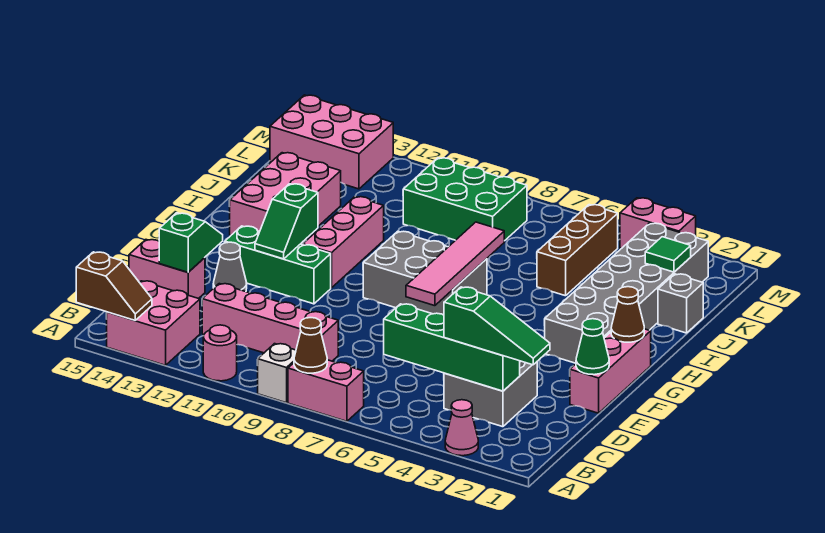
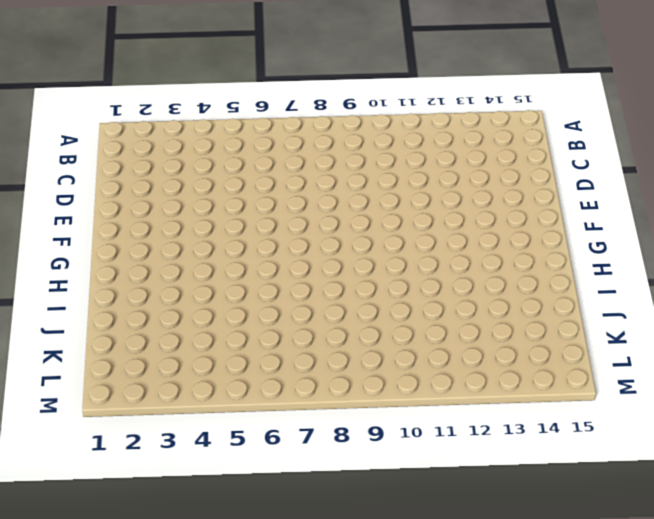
none -> pink 1x1 cone [445,400,478,456]
none -> pink 1x2 brick [288,360,364,421]
none -> white 1x1 brick [258,344,296,403]
none -> pink 1x1 round brick [203,325,237,381]

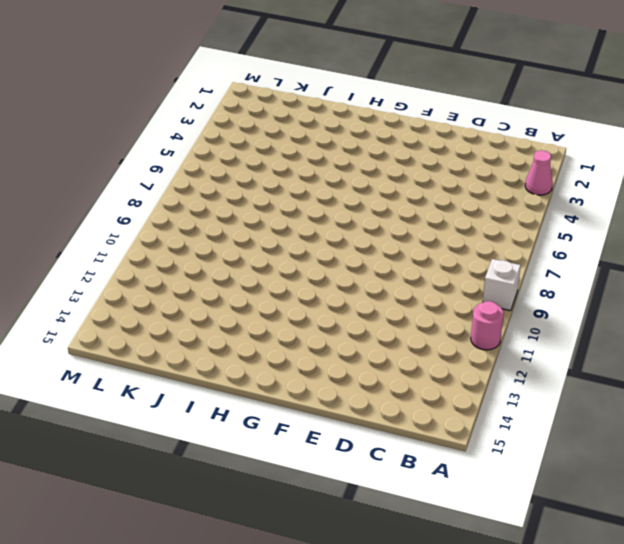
none -> pink 1x2 brick [288,360,364,421]
none -> pink 2x2 brick [106,281,200,365]
none -> grey 2x2 brick [444,361,537,427]
none -> pink 1x4 brick [202,284,338,361]

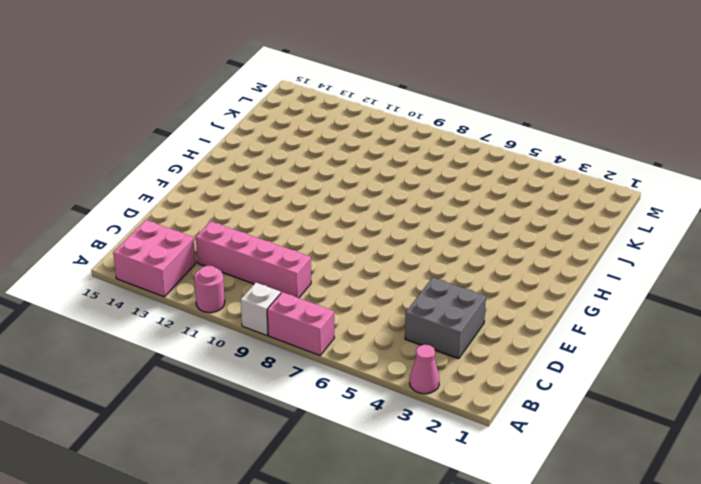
none -> pink 1x2 brick [129,240,205,299]
none -> pink 1x3 brick [570,329,651,413]
none -> grey 1x1 cone [213,242,247,292]
none -> green 1x3 brick [225,226,331,304]

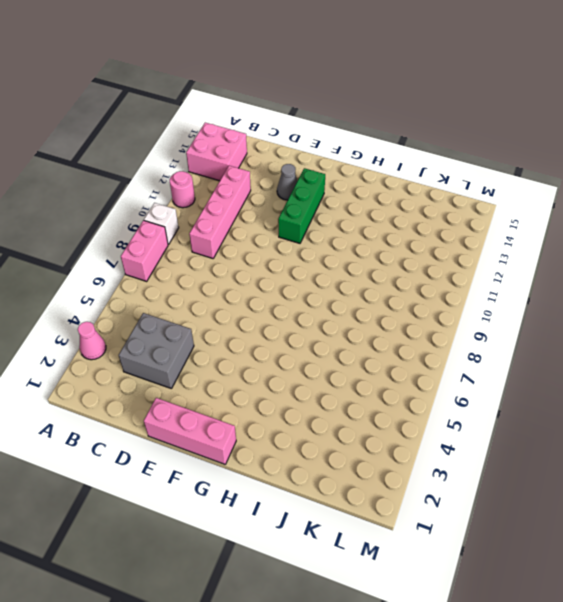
none -> pink 1x2 brick [129,240,205,299]
none -> grey 2x6 brick [544,223,708,363]
none -> grey 2x3 brick [363,231,487,315]
none -> pink 1x3 brick [303,197,384,288]

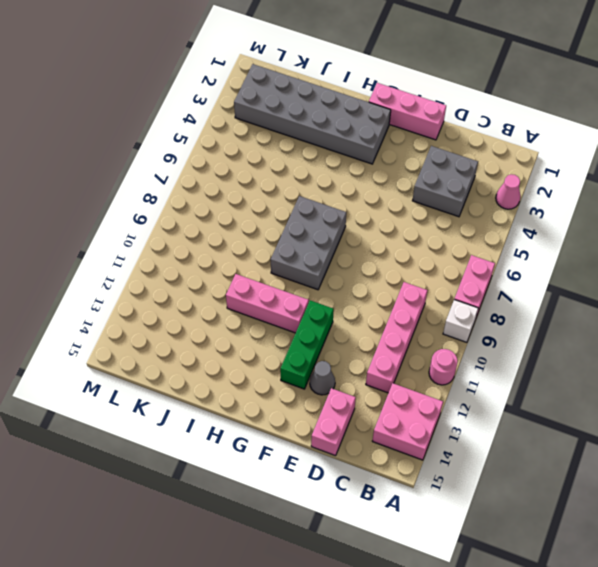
none -> pink 2x3 brick [230,153,341,235]
none -> grey 1x1 brick [658,274,703,333]
none -> brown 1x3 brick [537,205,618,296]
none -> green 2x3 brick [403,158,527,241]

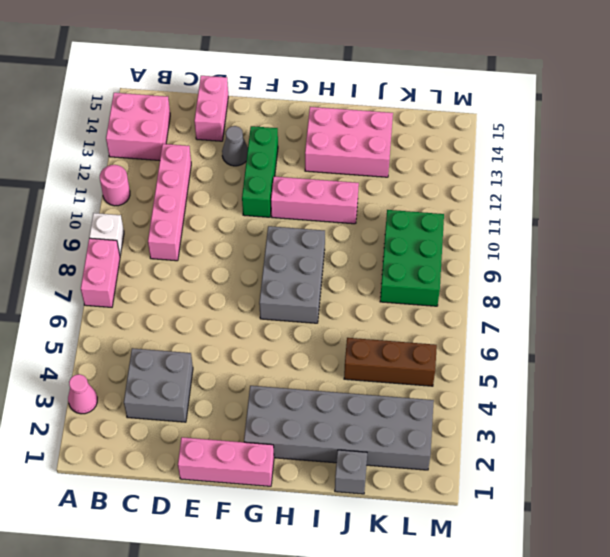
none -> pink 2x3 brick [270,95,393,189]
none -> pink 1x2 brick [620,198,696,249]
none -> brown 1x1 cone [294,318,327,373]
none -> brown 1x2 slope [76,252,152,320]

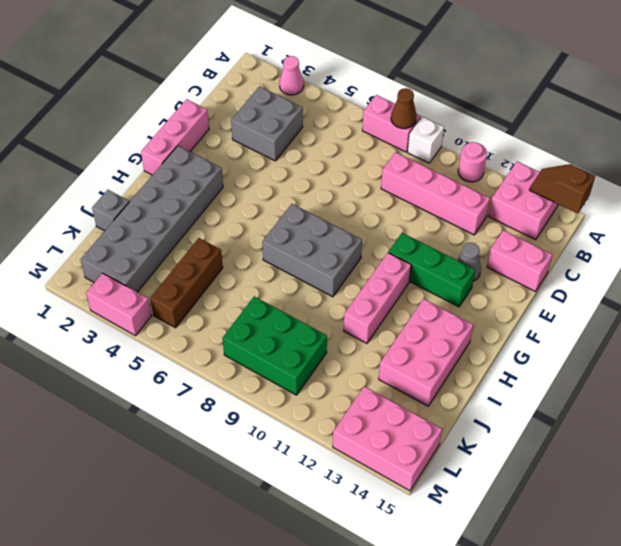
none -> green 1x4 brick [384,304,520,391]
none -> green 1x2 slope [159,213,223,272]
none -> green 1x1 cone [576,319,609,375]
none -> pink 1x4 tile [406,222,504,306]

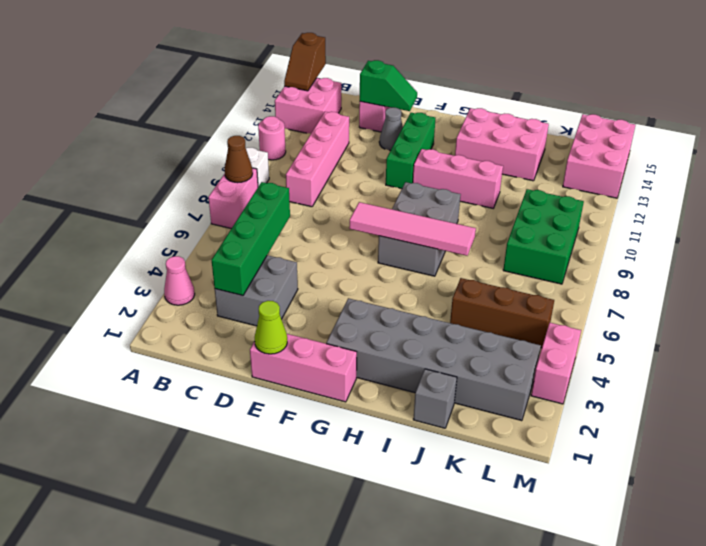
lime 1x1 cone [255,301,287,354] -> green 1x1 cone [576,319,609,375]
none -> green 1x2 slope [255,184,318,259]
none -> brown 1x1 cone [611,287,644,342]
none -> green 1x1 tile [645,237,691,272]
none -> green 1x3 slope [444,287,550,365]

